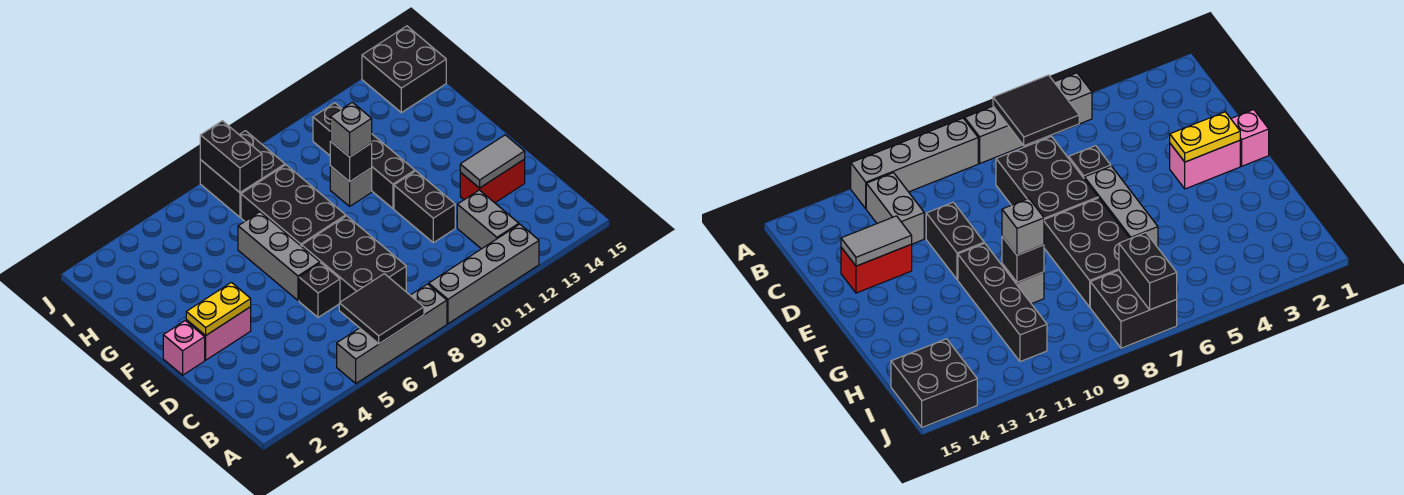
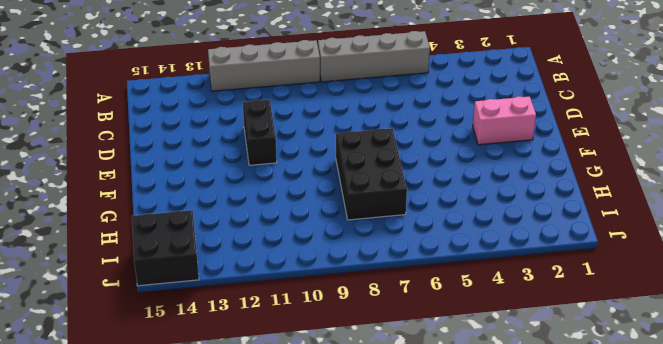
none -> grey 1x2 brick [457,190,519,249]
none -> black 2x3 brick [302,216,406,302]
none -> black 1x1 brick [299,263,340,317]

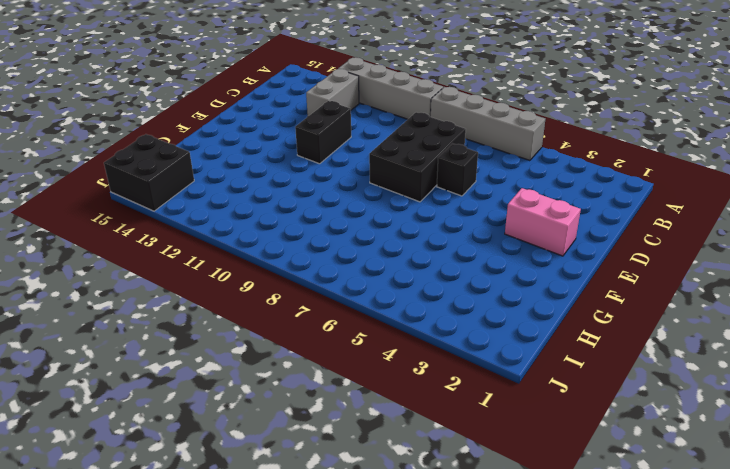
none -> red 1x2 brick [460,159,525,203]
none -> pink 1x1 brick [163,321,205,375]
none -> grey 1x3 brick [238,212,320,300]

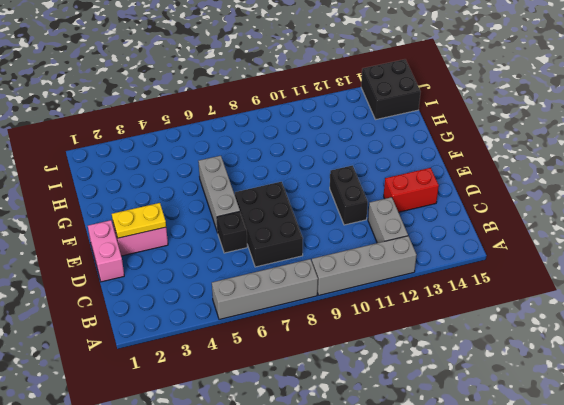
pink 1x2 brick [88,220,124,282] -> pink 1x1 brick [163,321,205,375]
none -> black 2x3 brick [241,165,346,246]
none -> black 1x4 brick [313,103,415,208]
none -> grey 1x1 brick [330,166,372,206]

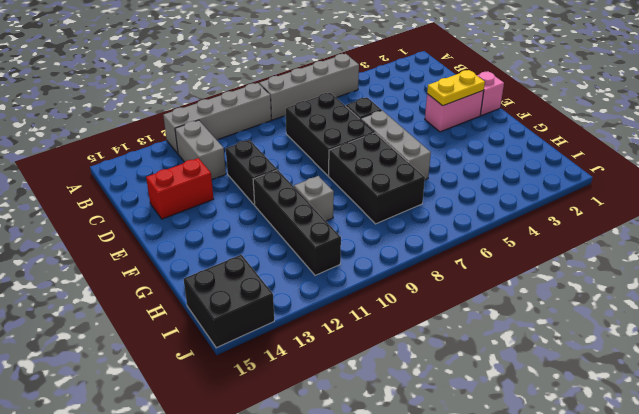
none -> black 2x2 brick [200,131,285,217]
none -> black 2x2 tile [339,274,424,344]
none -> grey 1x2 tile [460,135,525,188]

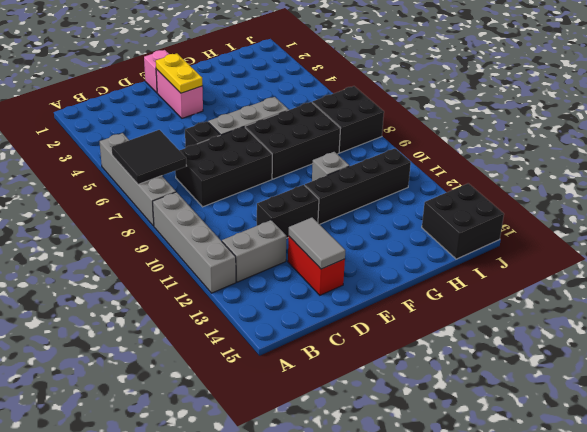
none -> black 1x1 brick [330,141,372,182]
none -> black 1x2 brick [200,121,262,193]
none -> grey 1x1 brick [330,102,372,157]

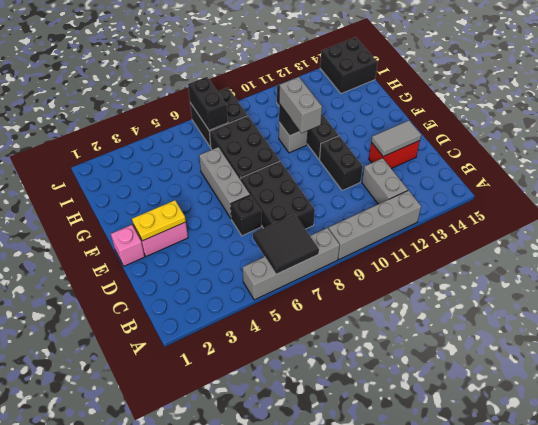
grey 1x2 brick [279,77,322,133] -> grey 1x1 brick [330,102,372,157]

